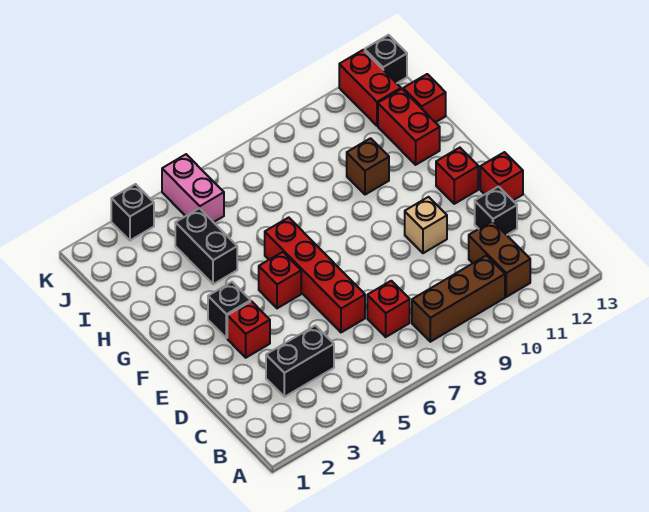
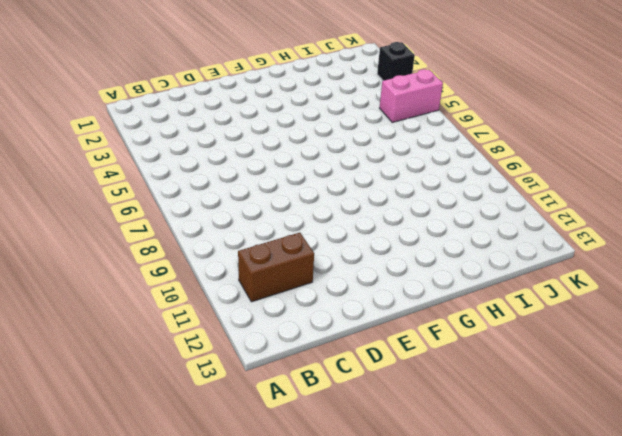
none -> brown 1x3 brick [412,256,505,342]
none -> black 1x2 brick [266,325,334,397]
none -> red 1x1 brick [367,281,410,337]

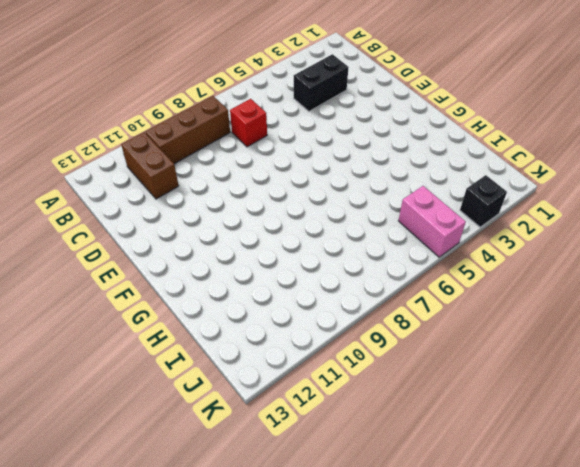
none -> red 1x4 brick [265,217,365,332]
none -> black 1x1 brick [475,187,517,235]
none -> red 1x1 brick [227,301,270,358]

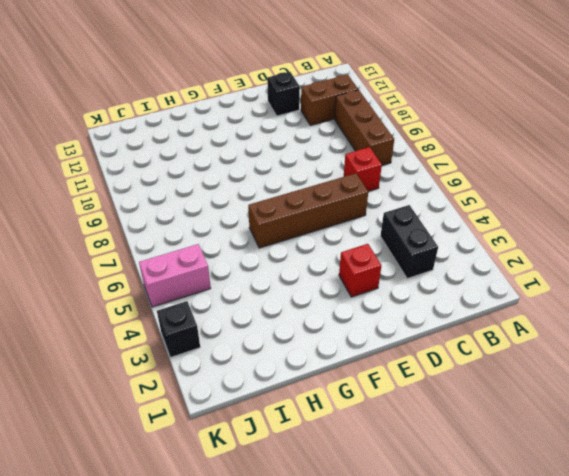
brown 1x4 brick [248,173,368,248] -> red 1x4 brick [265,217,365,332]
none -> tan 1x1 brick [405,197,447,253]
none -> red 1x1 brick [480,152,523,200]
none -> black 1x1 brick [208,282,251,338]

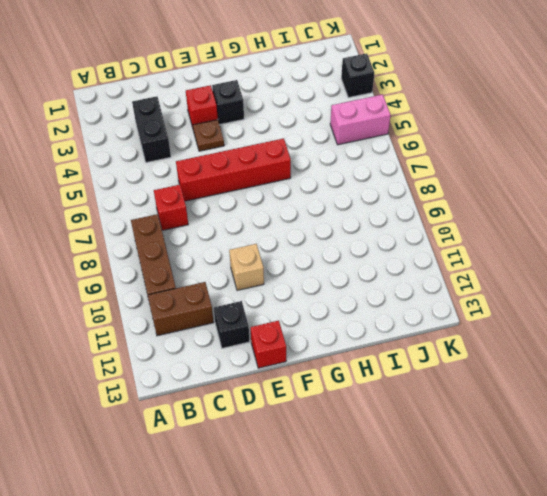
brown 1x1 plate [193,120,224,151] -> none
none -> red 1x1 brick [259,252,301,308]
none -> red 1x1 brick [436,148,478,204]
none -> black 1x2 brick [175,208,237,284]

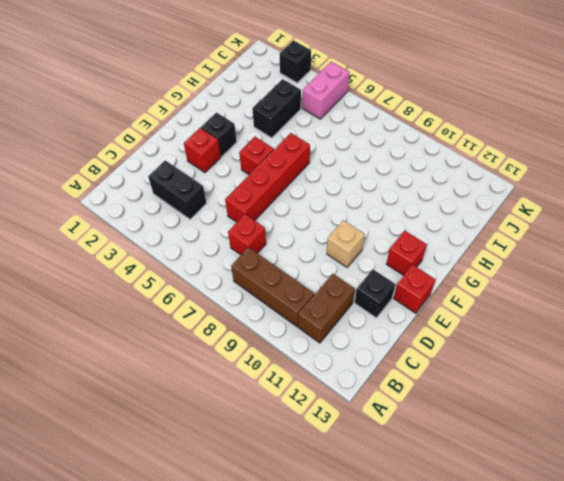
none -> brown 1x1 brick [347,138,389,195]
none -> red 1x2 brick [378,89,440,165]
none -> red 1x1 brick [403,74,446,122]

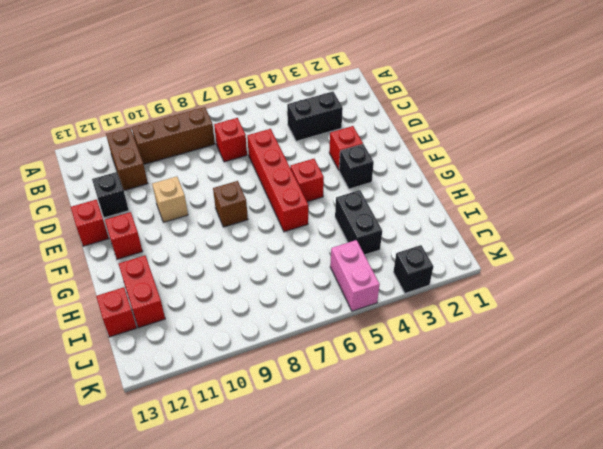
brown 1x1 brick [213,181,248,227] -> brown 1x1 brick moved to [347,138,389,195]
none -> red 1x2 brick [339,50,401,126]
none -> black 1x1 brick [365,35,407,83]

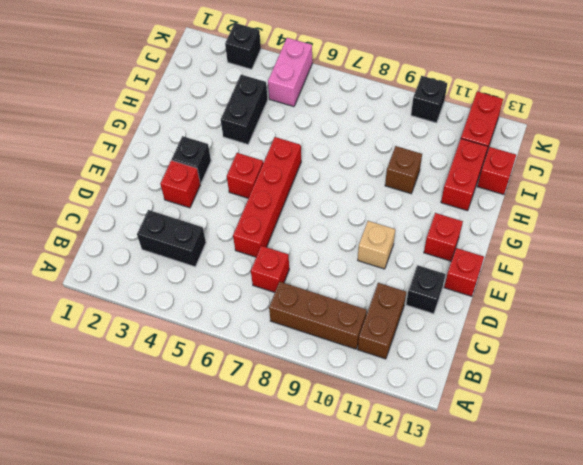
black 1x1 brick [411,76,447,123] -> black 1x1 brick moved to [365,35,407,83]

